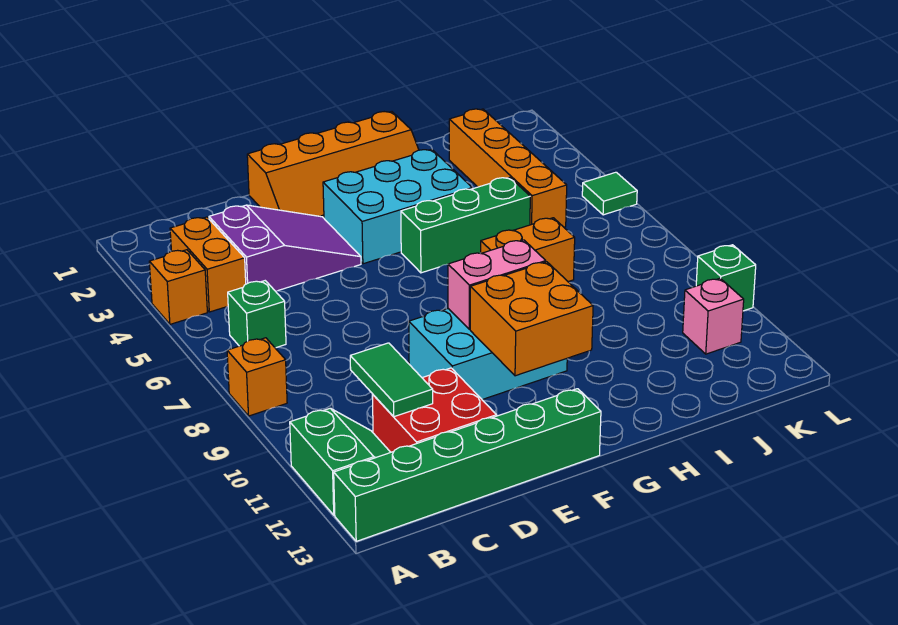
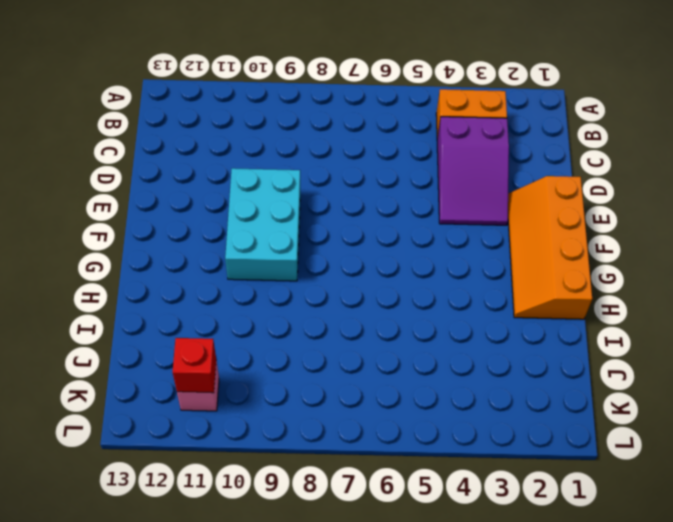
red 1x1 brick [173,338,216,393] -> none
none -> orange 1x1 brick [149,250,207,324]
none -> orange 1x1 brick [227,338,287,416]
none -> green 2x2 slope [290,408,391,515]

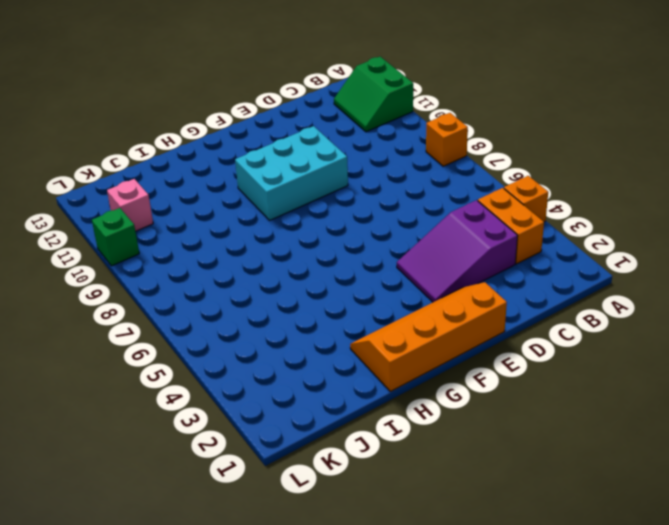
none -> green 1x6 brick [334,389,601,541]
none -> green 1x1 brick [228,281,286,348]
none -> red 2x2 brick [372,368,497,452]

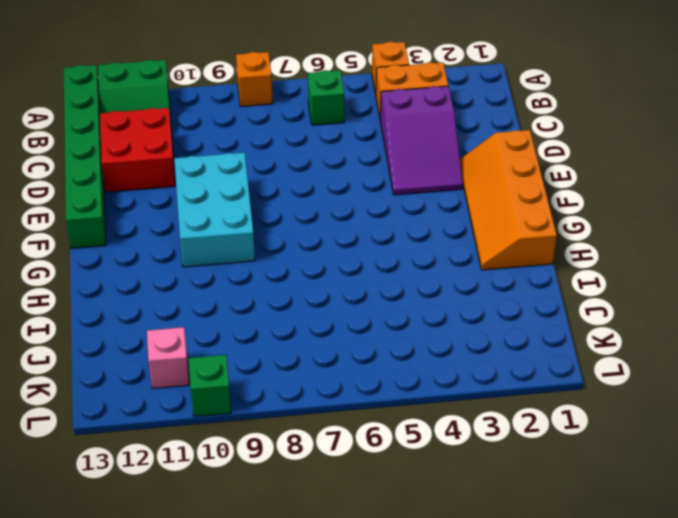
none -> cyan 2x3 brick [323,149,472,264]
none -> green 1x3 brick [401,177,530,273]
none -> orange 1x2 brick [481,218,575,282]

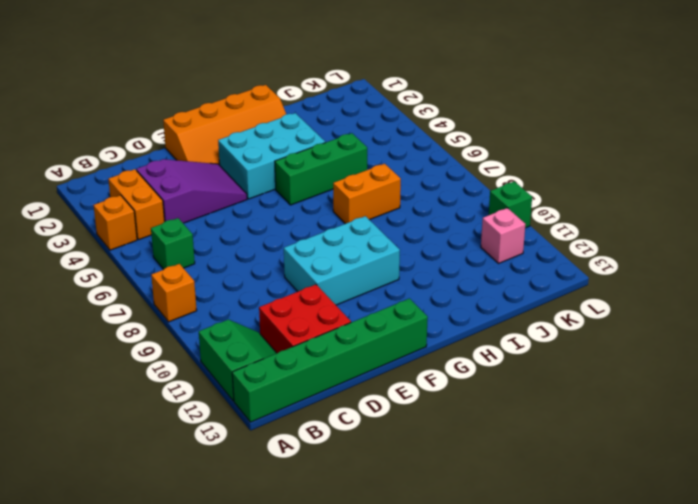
none -> orange 1x4 brick [449,109,567,227]
none -> green 1x1 tile [582,172,637,215]
none -> green 1x2 tile [350,343,433,417]

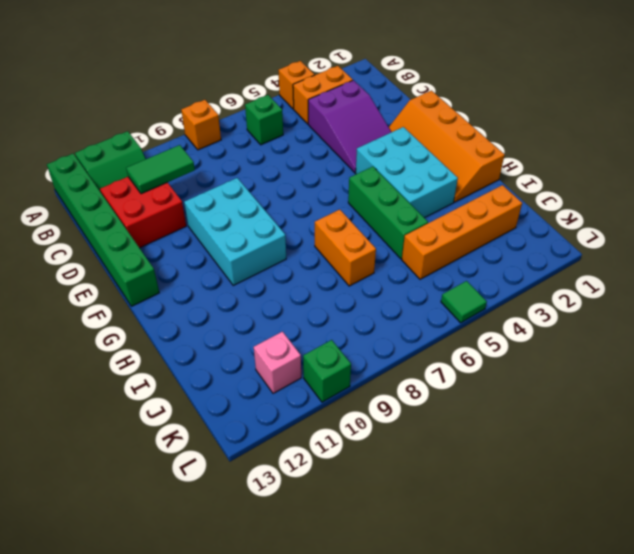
none -> pink 1x2 brick [448,240,546,329]
none -> orange 2x2 brick [470,262,593,376]

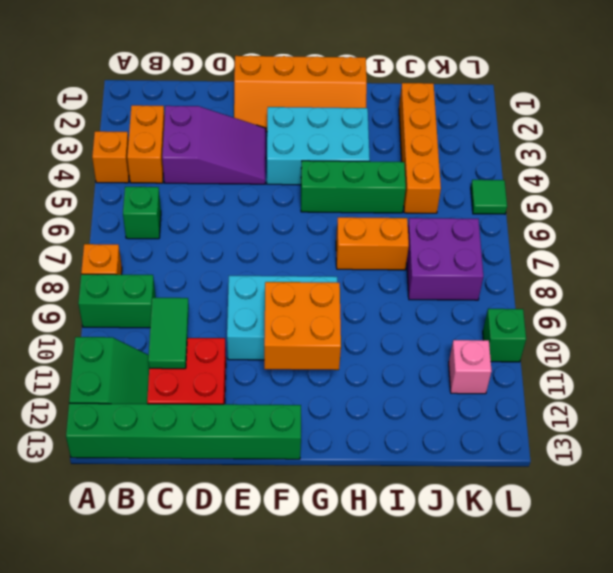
green 1x2 brick [78,274,156,328] -> none
purple 2x2 brick [407,218,483,300] -> none
none -> pink 1x2 brick [448,240,546,329]

